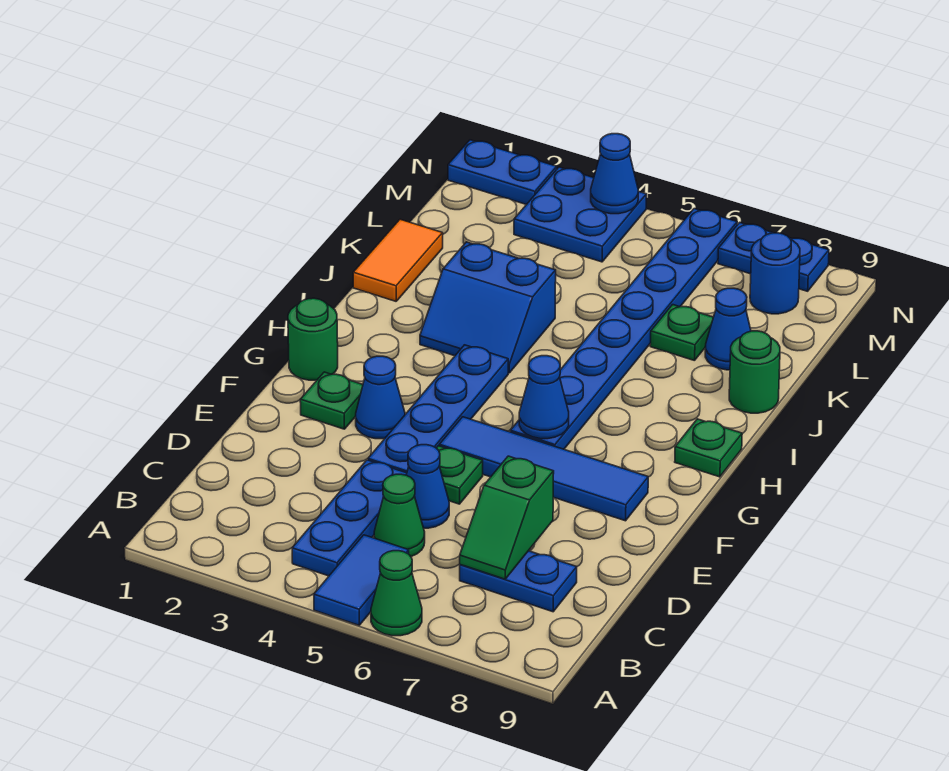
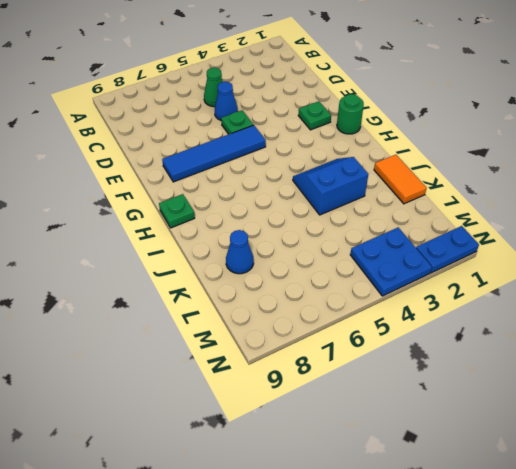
none -> blue 1x2 tile [314,535,409,625]
none -> green 1x1 cone [371,551,422,636]
none -> blue 1x3 plate [292,460,407,576]

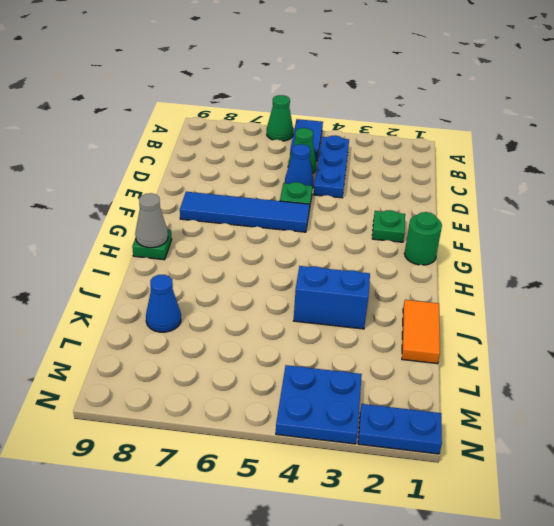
grey 1x1 cone [135,193,168,248] -> none
none -> blue 1x2 plate [460,551,577,612]
none -> blue 1x4 plate [368,345,508,473]
none -> blue 1x1 cone [356,356,405,439]

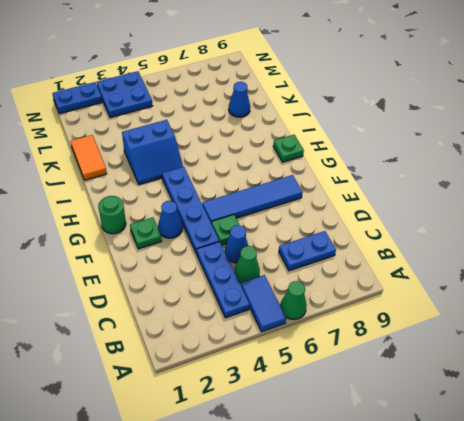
none -> blue 1x8 plate [510,209,737,449]
none -> green 1x1 round brick [729,331,780,413]
none -> green 1x1 plate [650,305,713,361]

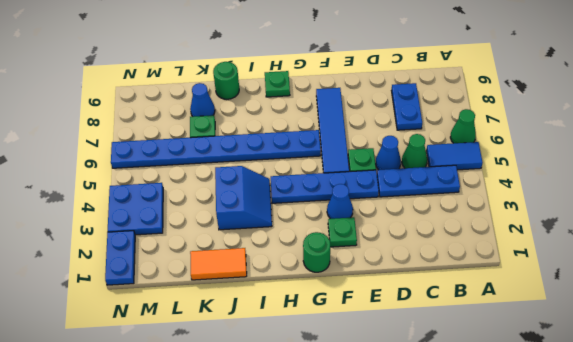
none -> blue 1x1 round brick [750,233,800,314]
none -> blue 1x2 plate [718,222,829,291]
none -> green 1x2 slope [460,456,554,579]

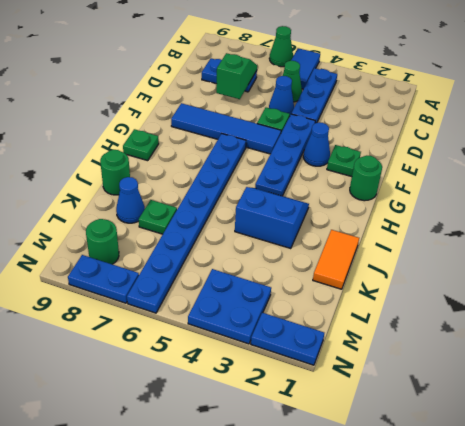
green 1x1 round brick [86,219,119,264] -> blue 1x1 round brick [750,233,800,314]
none -> blue 1x1 cone [519,356,569,439]
none -> blue 1x1 cone [591,134,638,214]

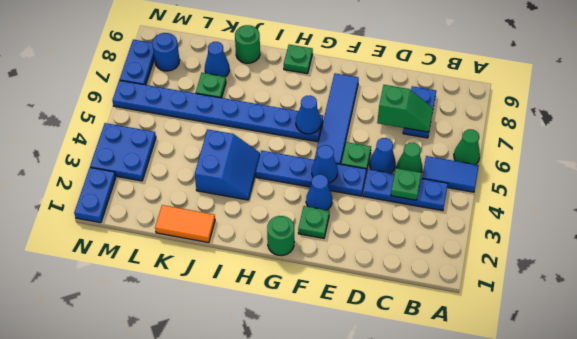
green 1x1 plate [391,168,422,200] -> none
blue 1x1 cone [312,145,338,183] -> blue 1x1 cone moved to [591,134,638,214]

